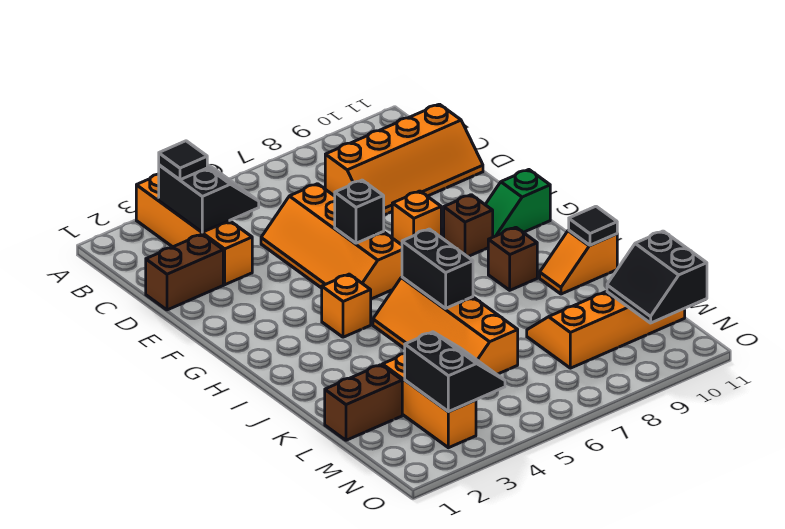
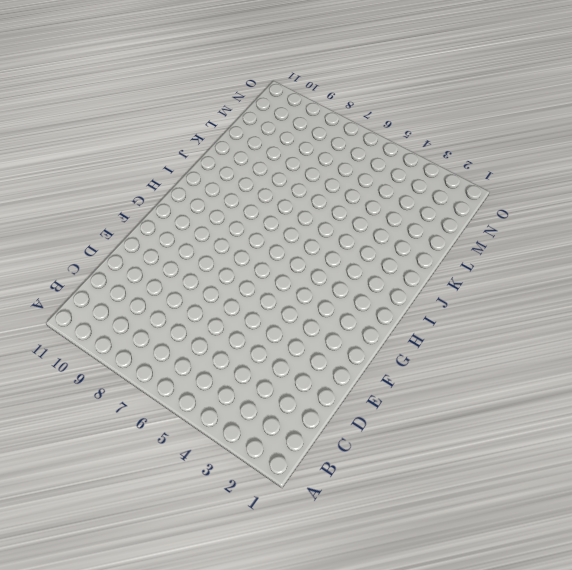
none -> orange 1x4 brick [136,174,252,285]
none -> orange 2x4 slope [325,104,483,215]
none -> brown 1x2 brick [146,234,223,310]

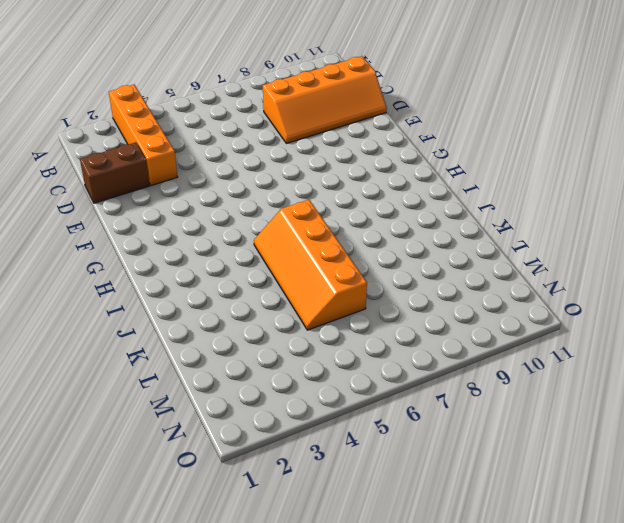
none -> orange 2x4 slope [261,184,402,299]
none -> orange 1x1 brick [392,191,441,245]
none -> brown 1x1 brick [444,195,493,257]

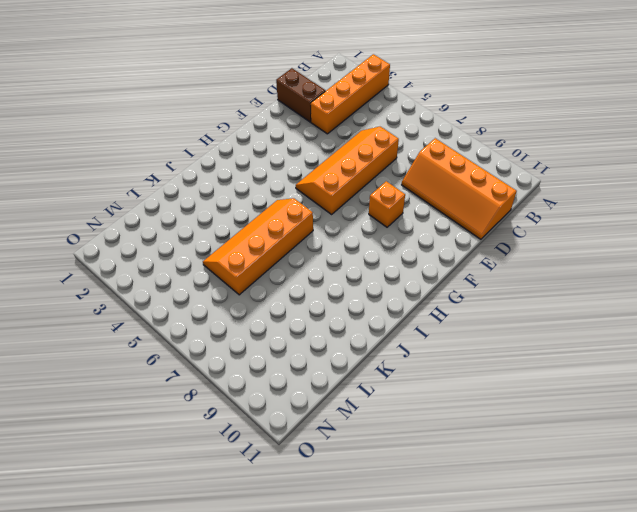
none -> brown 1x1 brick [444,195,493,257]
none -> green 1x2 slope [485,170,550,237]
none -> orange 1x1 brick [322,274,371,337]

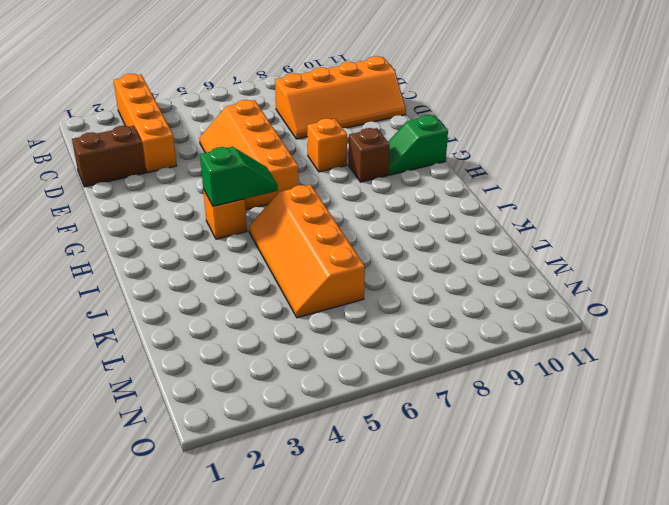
green 1x2 slope [200,147,278,206] -> none
none -> brown 1x1 brick [488,227,537,290]
none -> orange 1x2 slope [540,230,617,294]
none -> brown 1x2 brick [325,365,402,440]

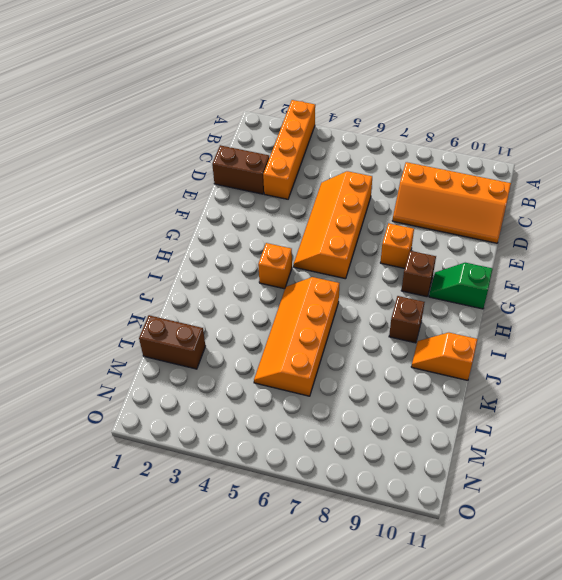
none -> orange 1x3 brick [382,353,476,448]
none -> orange 2x4 slope [527,291,685,368]
none -> black 2x2 slope [159,165,259,232]

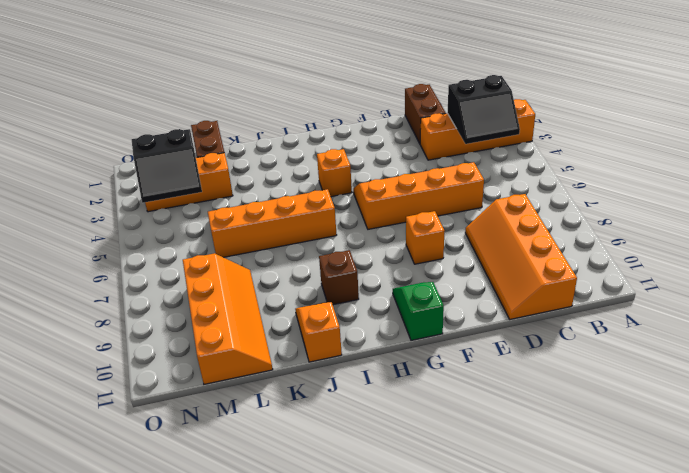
none -> brown 1x1 brick [444,195,493,257]
none -> black 1x1 brick [335,180,384,243]
none -> black 1x2 brick [402,229,473,308]

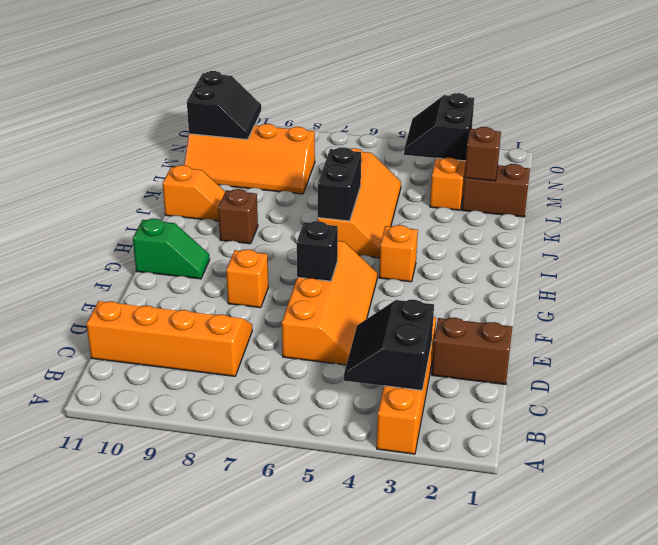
brown 1x1 brick [464,127,501,181] -> brown 1x1 brick moved to [444,195,493,257]
none -> black 1x1 tile [569,206,617,245]
none -> black 1x1 tile [159,141,207,180]

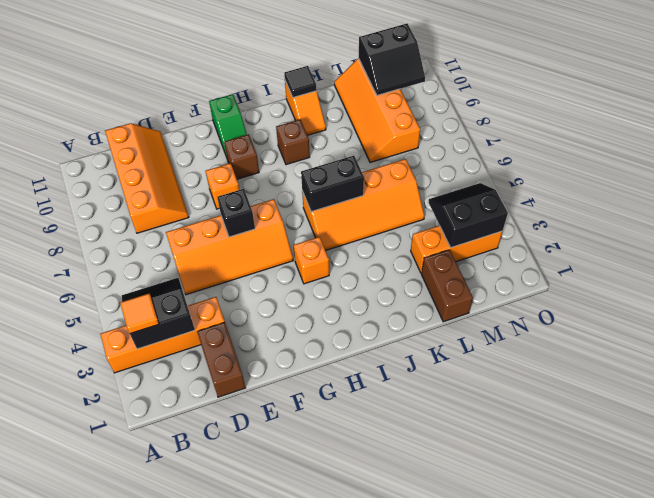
orange 1x1 tile [120,294,159,334] -> black 1x1 tile [159,141,207,180]

